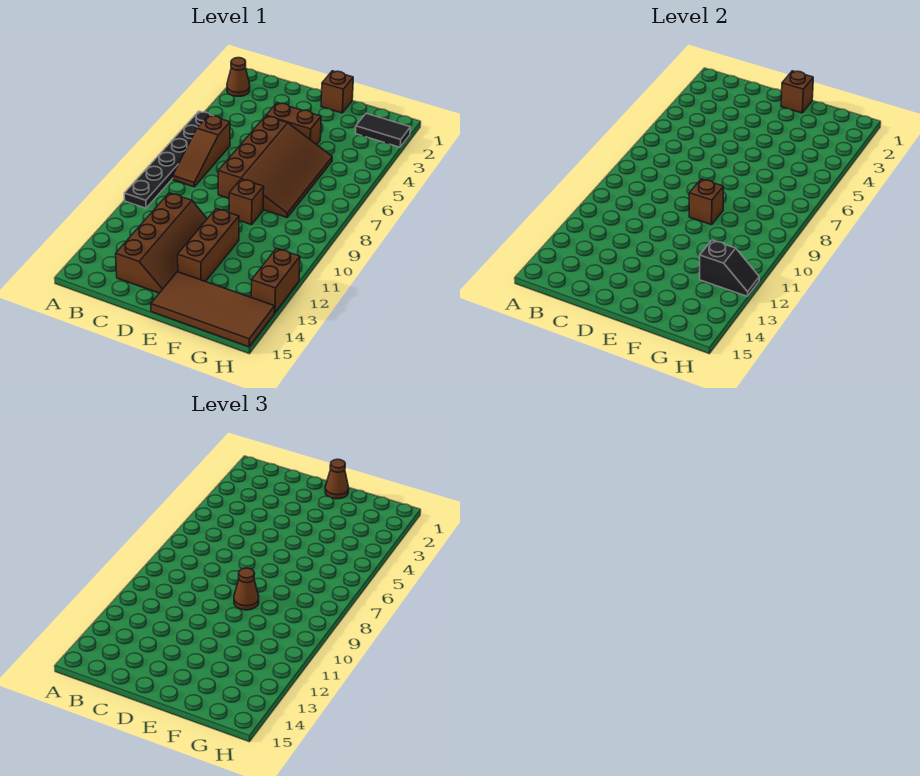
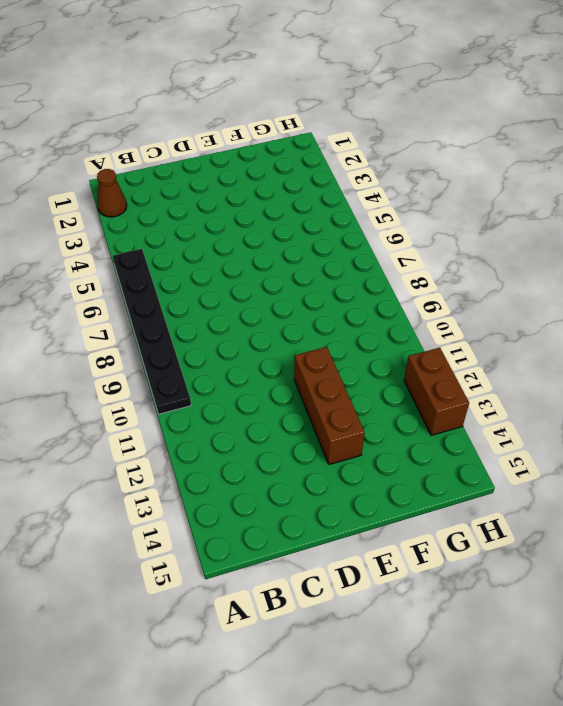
none -> brown 1x3 slope [173,115,230,187]
none -> brown 2x4 slope [116,193,207,293]
none -> brown 1x2 brick [266,103,321,145]

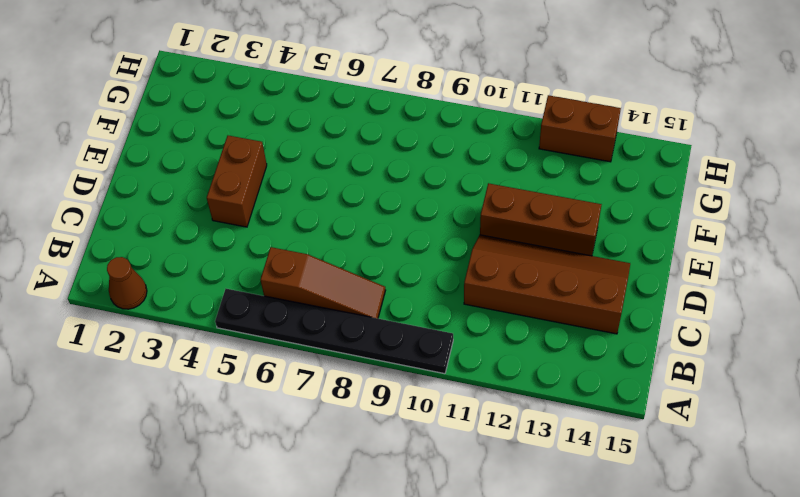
none -> brown 3x4 slope [218,116,332,217]
none -> brown 1x1 brick [321,71,353,113]
none -> brown 1x1 brick [229,179,264,225]

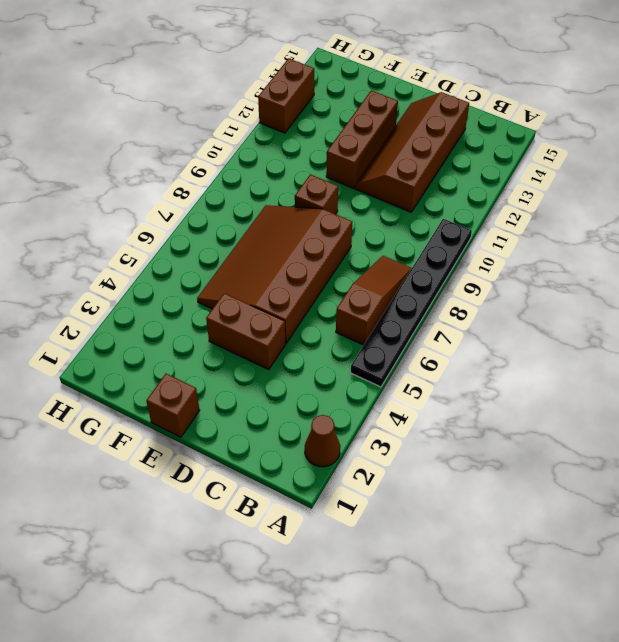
none -> brown 2x4 tile [151,272,275,347]
none -> black 1x2 tile [356,113,410,147]
none -> brown 1x1 brick [781,71,813,113]

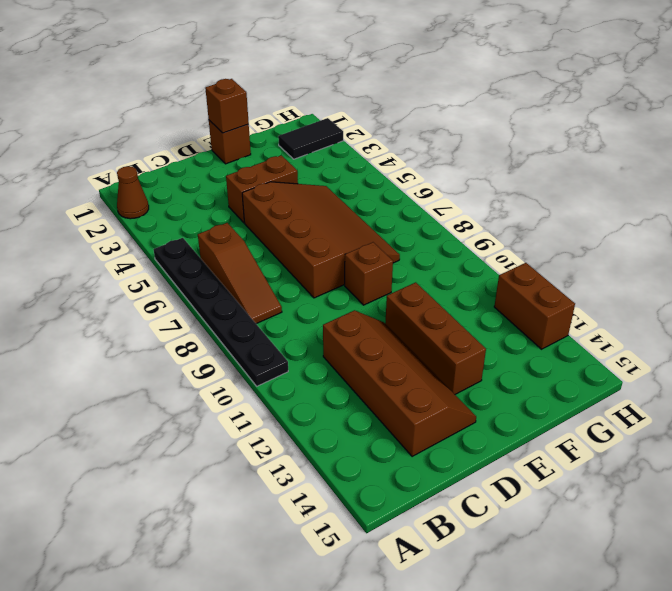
none -> brown 2x4 tile [151,272,275,347]
none -> brown 1x1 brick [689,179,724,225]
none -> black 1x2 slope [700,240,759,296]

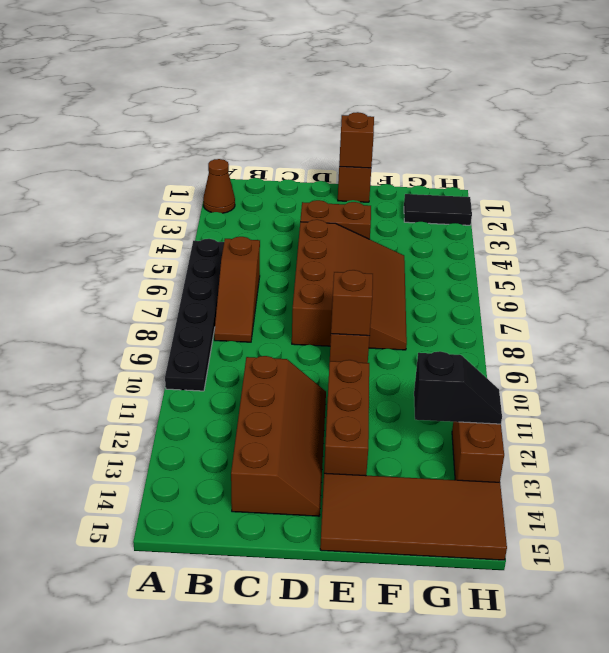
none -> brown 1x1 cone [325,459,349,499]
none -> brown 1x1 cone [234,568,259,610]

